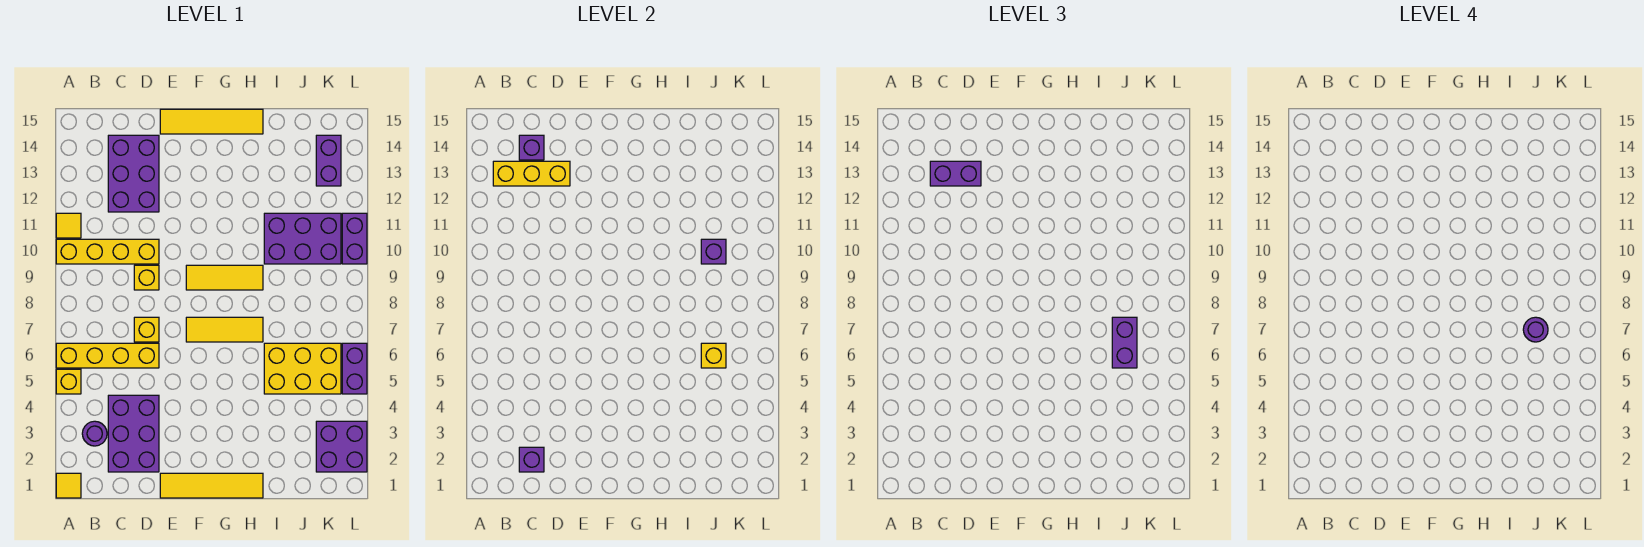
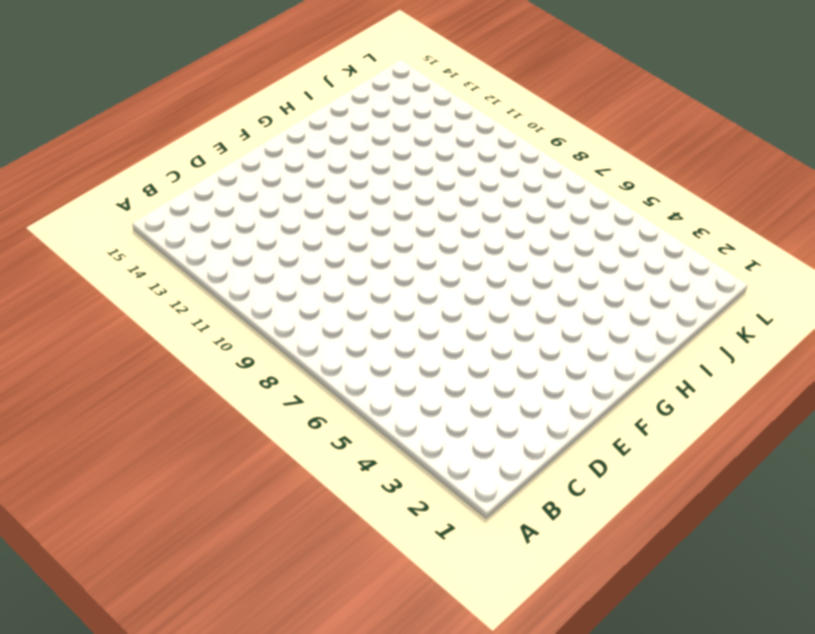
none -> yellow 1x1 tile [56,473,81,498]
none -> yellow 1x1 brick [56,369,81,394]
none -> yellow 1x4 brick [56,343,159,368]

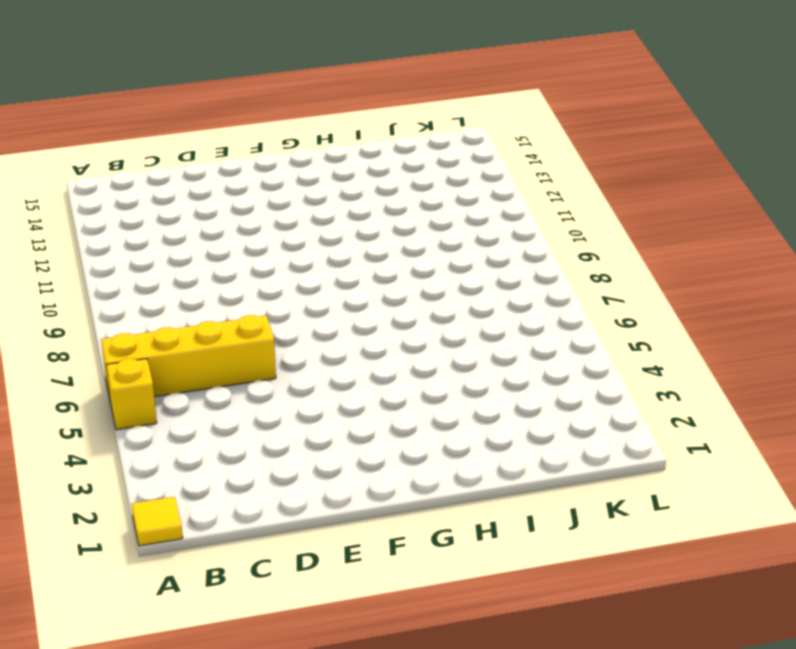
none -> yellow 1x4 brick [56,239,159,264]
none -> yellow 1x1 tile [56,213,81,238]
none -> purple 1x1 round brick [82,421,107,446]

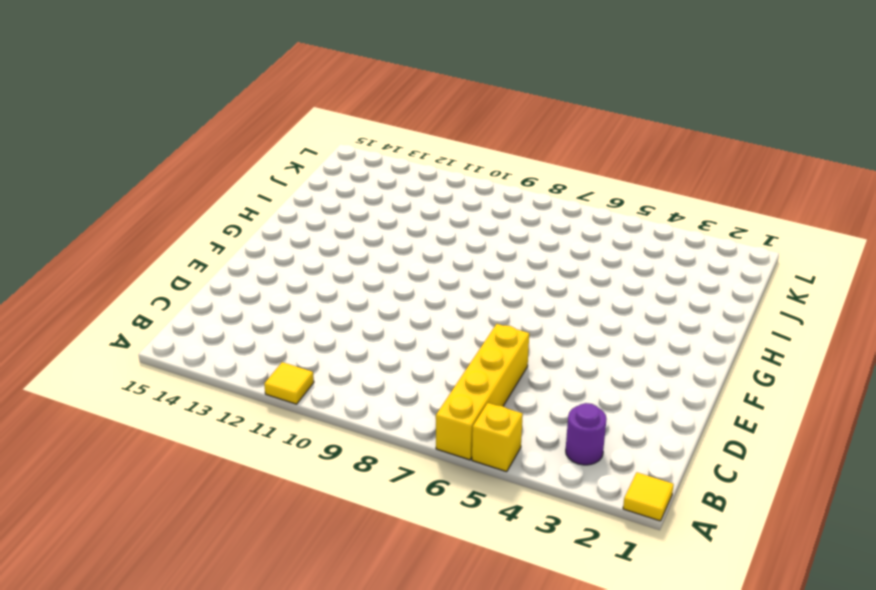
none -> yellow 1x4 brick [56,239,159,264]
none -> purple 2x3 brick [108,395,159,472]
none -> purple 2x3 brick [108,135,159,212]

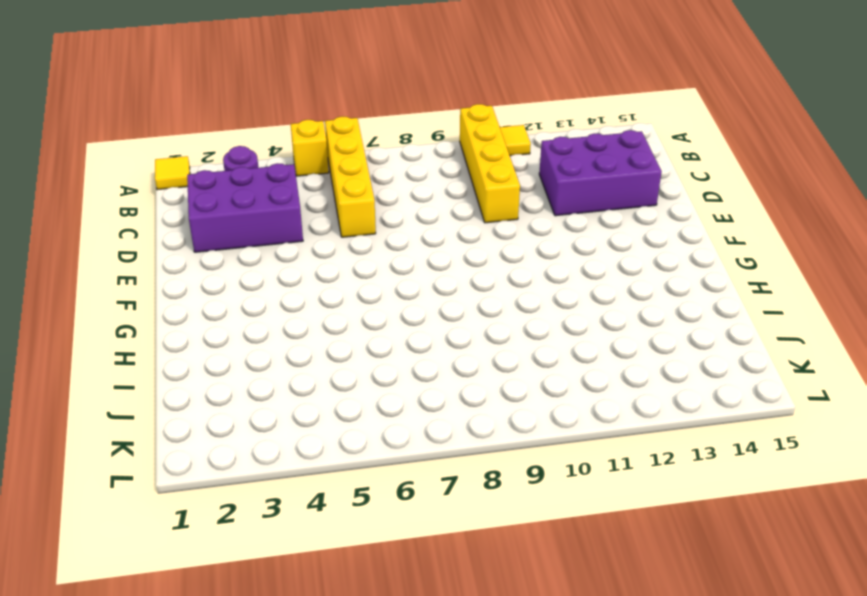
none -> yellow 1x1 brick [134,317,159,342]
none -> yellow 1x1 brick [134,265,159,290]
none -> yellow 1x4 tile [160,473,263,498]

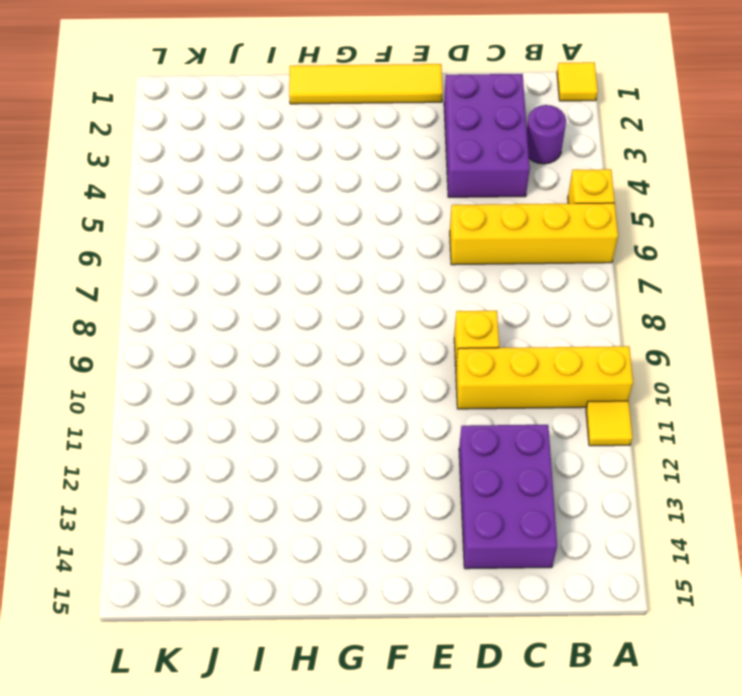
none -> yellow 1x1 brick [134,317,159,342]
none -> yellow 1x4 tile [160,109,263,134]
none -> yellow 1x3 tile [186,317,263,342]

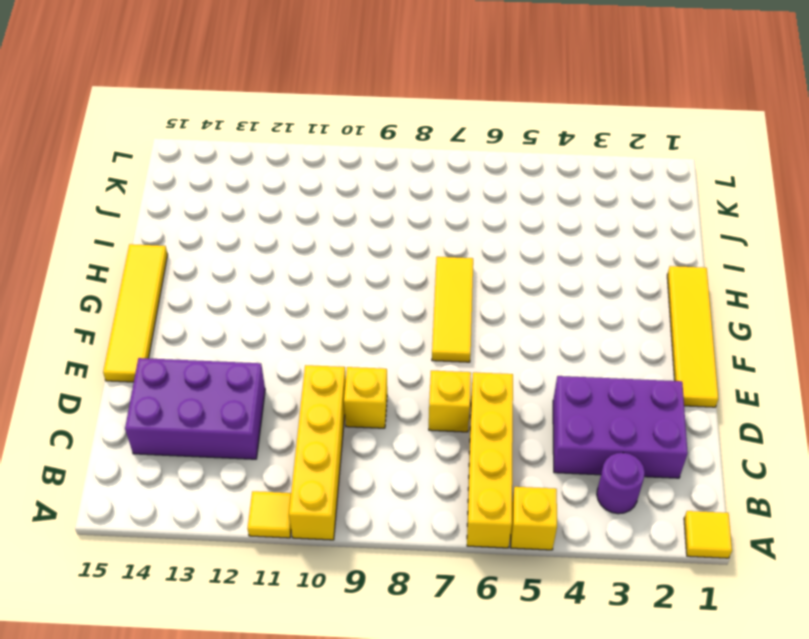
none -> yellow 1x3 tile [186,265,263,290]
none -> yellow 2x3 brick [264,343,341,394]
none -> purple 2x3 brick [264,213,341,264]

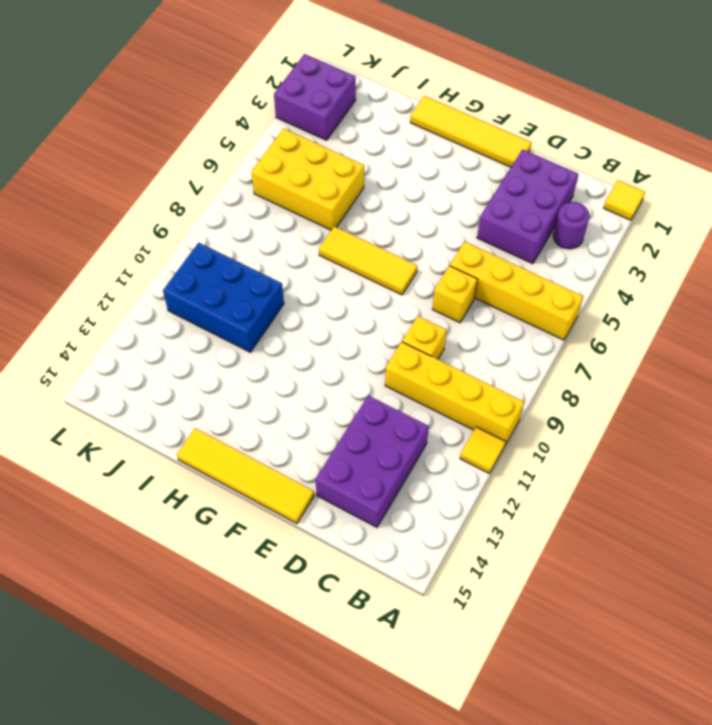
blue 2x3 brick [163,243,284,352] -> purple 2x3 brick [264,213,341,264]
none -> yellow 1x1 brick [56,369,81,394]
none -> yellow 1x3 tile [186,265,263,290]
none -> purple 1x2 brick [316,135,341,186]

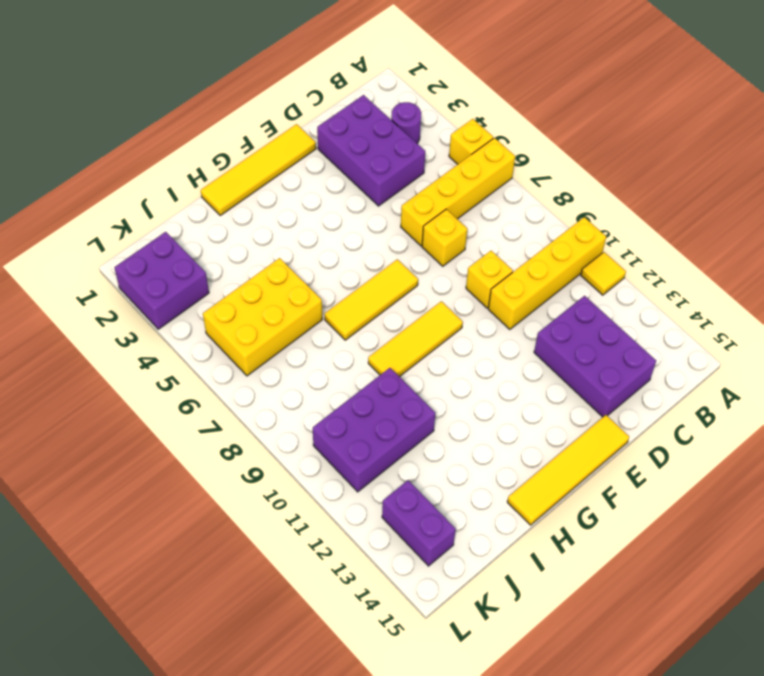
none -> yellow 1x1 tile [56,473,81,498]
none -> purple 1x2 brick [342,343,367,394]
none -> purple 1x2 brick [342,213,367,264]

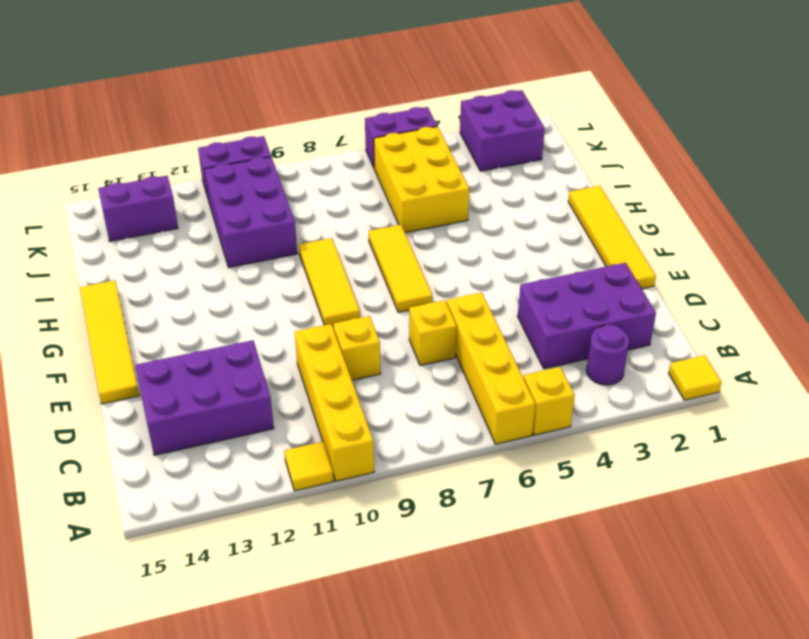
none -> yellow 1x3 brick [493,161,570,186]
none -> purple 1x1 brick [519,447,544,472]
none -> purple 1x1 brick [519,135,544,160]

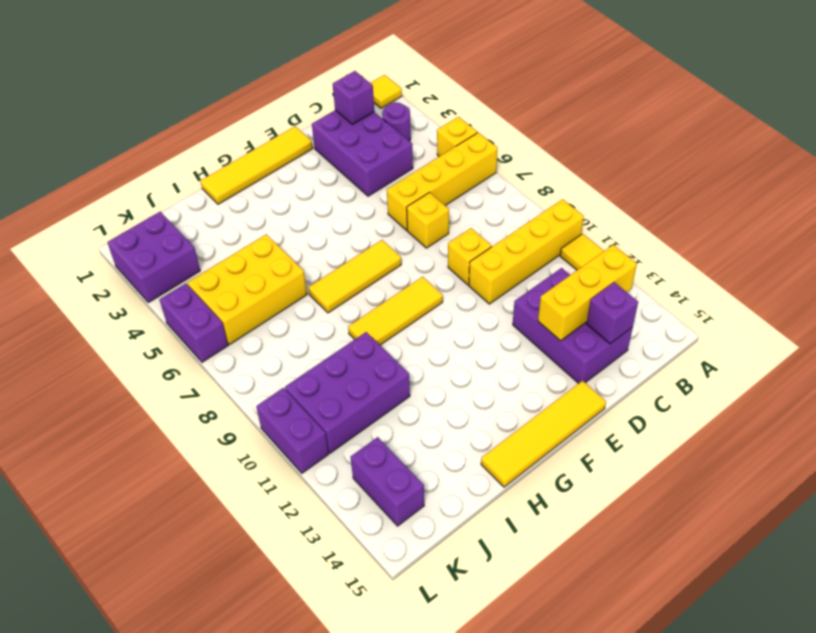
none -> yellow 1x1 brick [701,343,726,368]
none -> purple 1x1 brick [701,239,726,264]
none -> purple 1x2 brick [930,161,981,186]

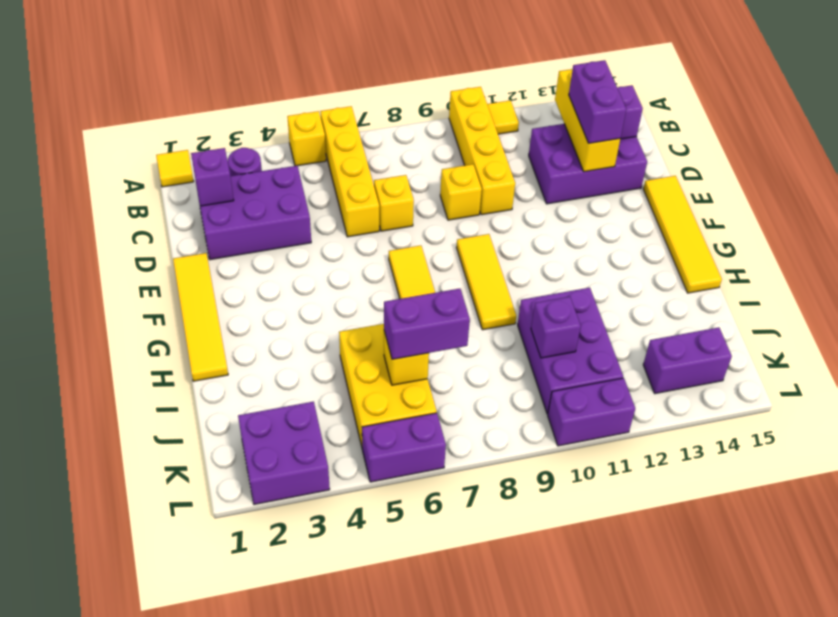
none -> purple 1x1 round brick [1523,317,1548,342]

